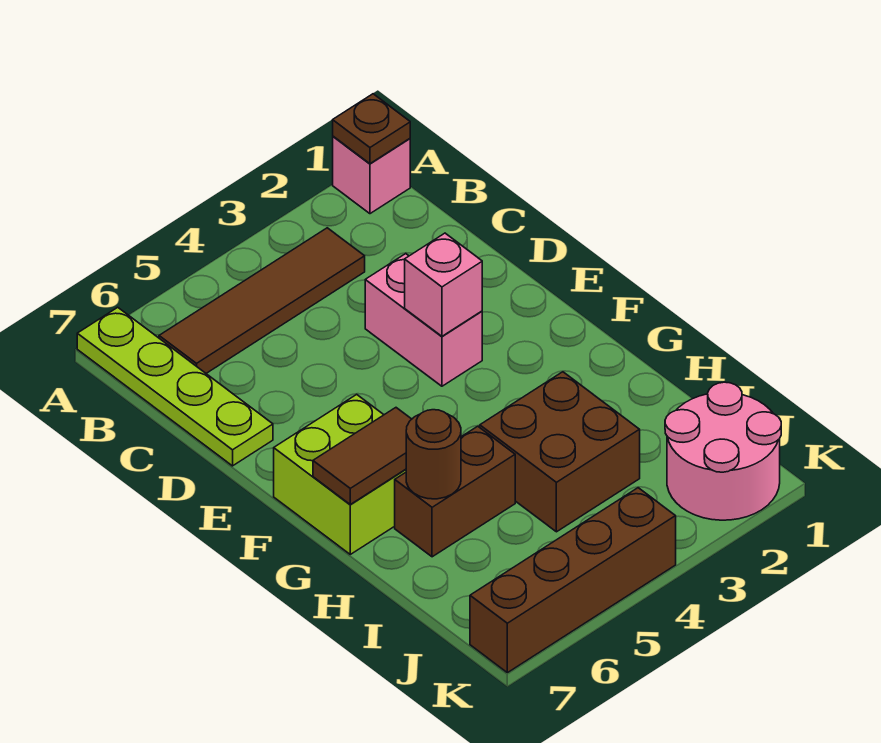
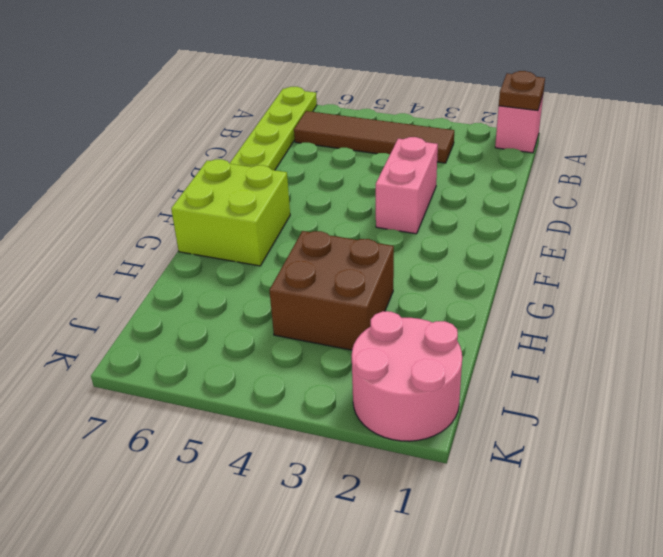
none -> brown 1x2 brick [395,426,515,557]
none -> brown 1x4 brick [470,488,676,673]
none -> pink 1x1 brick [405,233,482,336]

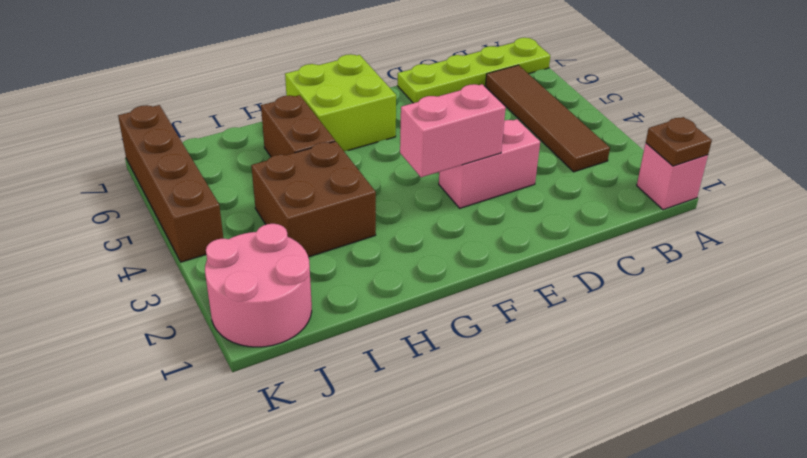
pink 1x2 brick [400,84,506,177] -> pink 1x1 brick [405,233,482,336]
none -> brown 1x2 tile [313,408,411,504]
none -> brown 1x1 round brick [406,410,461,499]

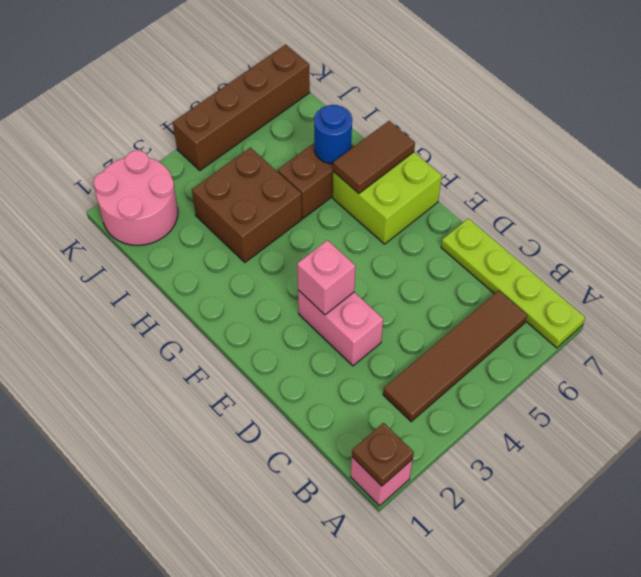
blue 1x1 round brick [314,105,352,164] -> brown 1x1 round brick [406,410,461,499]

